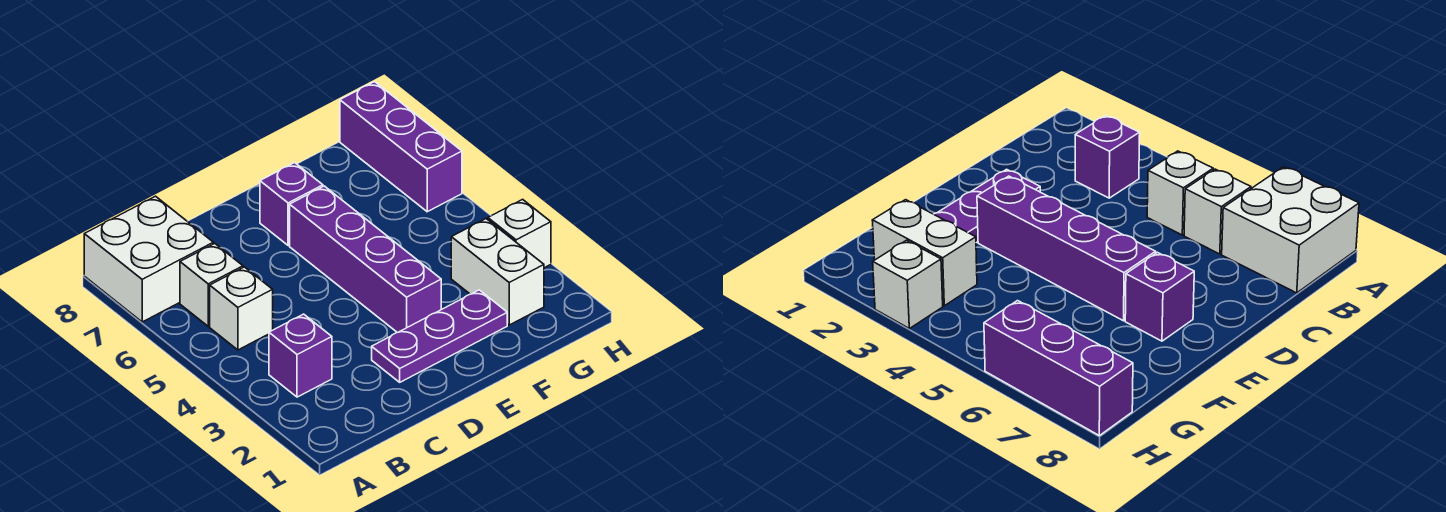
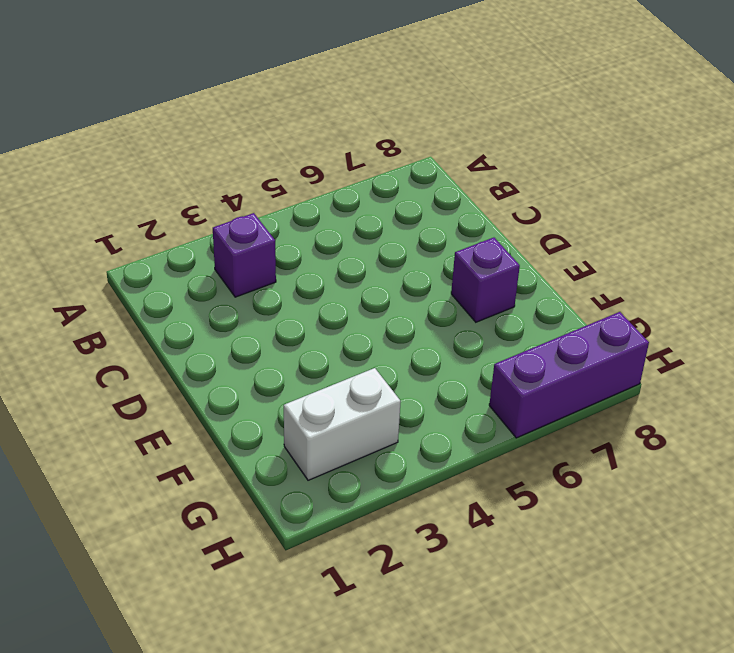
none -> white 2x2 brick [84,196,213,322]
none -> white 1x1 brick [210,267,273,350]

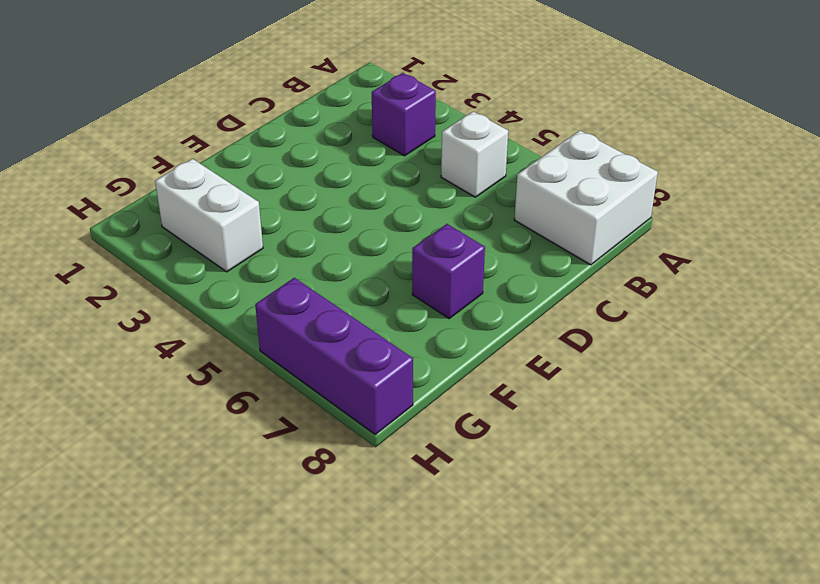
none -> white 1x1 brick [180,244,243,326]
none -> purple 1x3 plate [372,290,507,382]

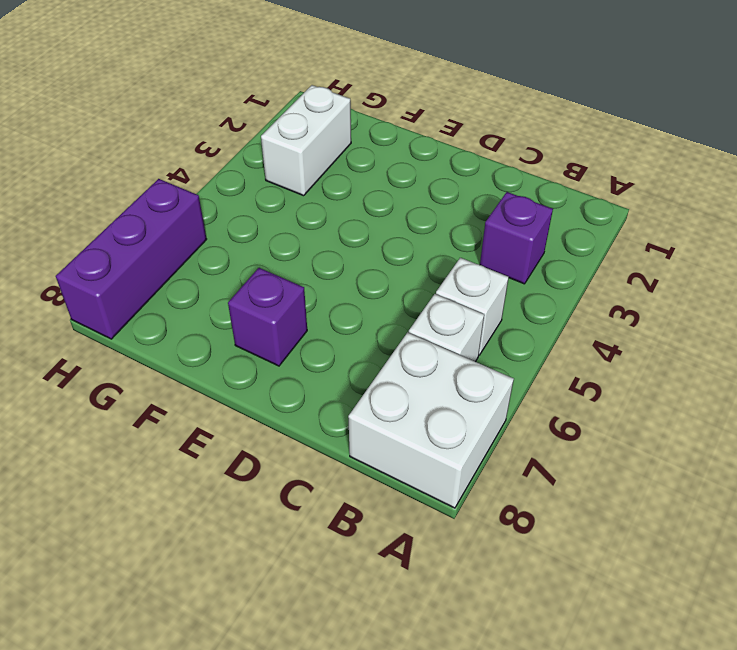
none -> purple 1x3 plate [372,290,507,382]
none -> purple 1x4 brick [290,186,441,333]

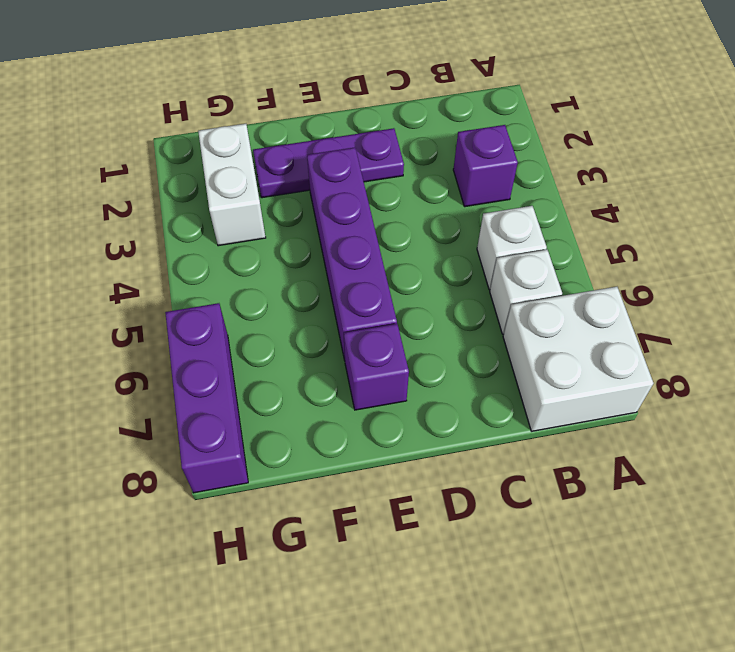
none -> white 1x1 brick [488,199,551,268]

